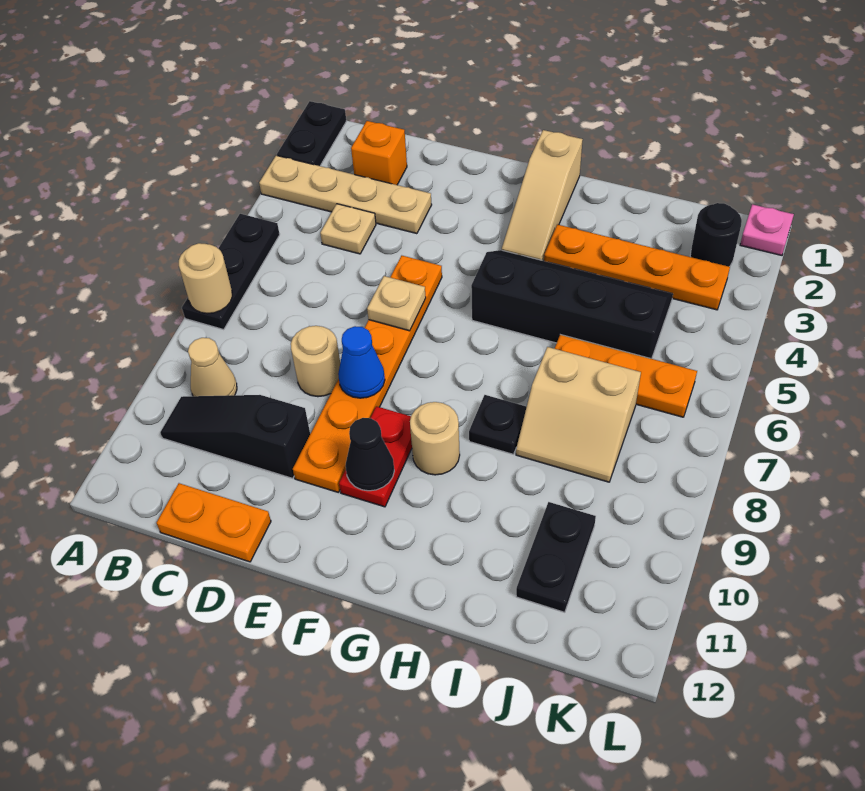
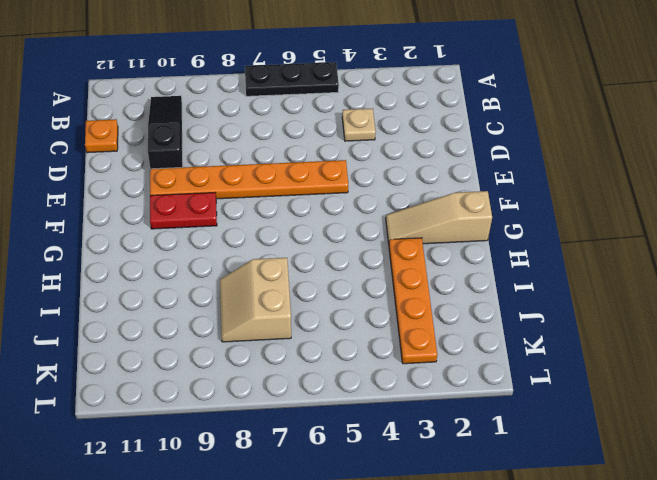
orange 1x1 plate [85,119,118,153] -> orange 1x2 plate [156,483,271,562]
none -> black 1x2 plate [277,101,346,166]
none -> tan 1x4 plate [259,155,432,234]
none -> tan 1x1 cone [188,338,237,396]

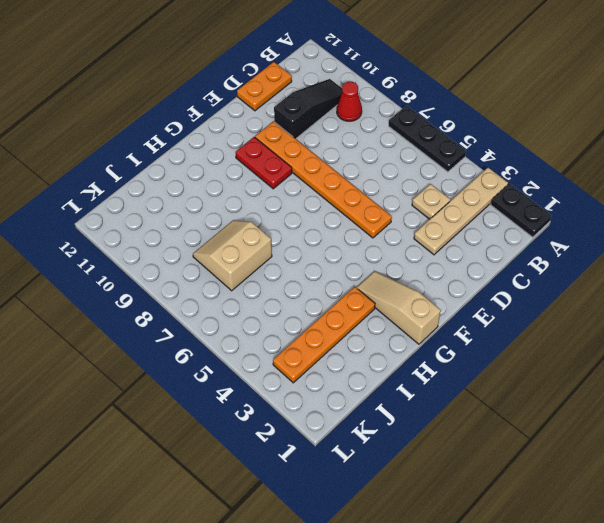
red 1x1 cone [337,82,362,121] -> tan 1x1 cone [188,338,237,396]
none -> orange 1x1 brick [351,121,407,185]
none -> tan 1x1 round brick [291,326,340,397]
none -> black 2x4 slope [471,250,673,359]

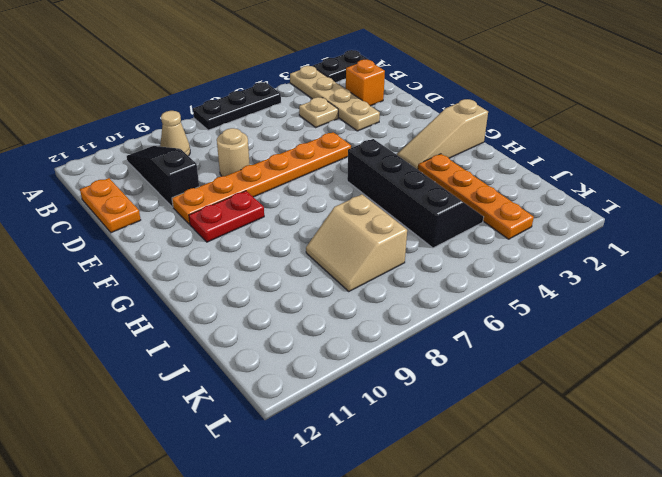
none -> tan 1x1 round brick [410,402,460,475]
none -> black 1x1 plate [469,395,527,454]
none -> orange 1x3 plate [555,335,697,417]

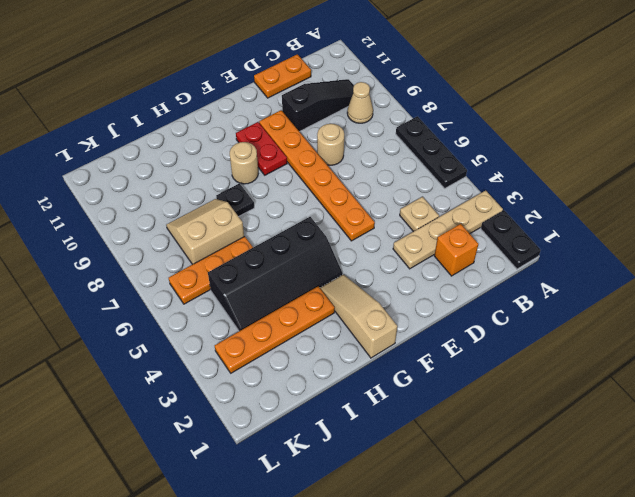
none -> black 1x2 plate [516,502,596,612]
none -> black 1x1 round brick [690,203,742,267]
none -> pink 1x1 plate [740,204,794,255]

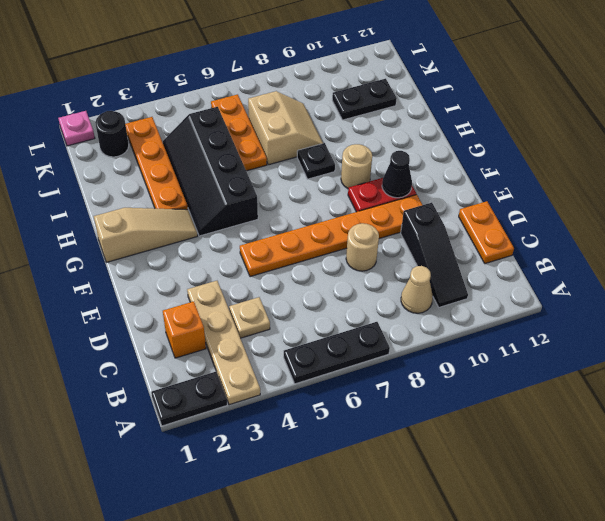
none -> tan 1x1 round brick [179,243,232,314]
none -> tan 1x1 plate [367,276,426,331]
none -> blue 1x1 cone [338,326,385,398]

